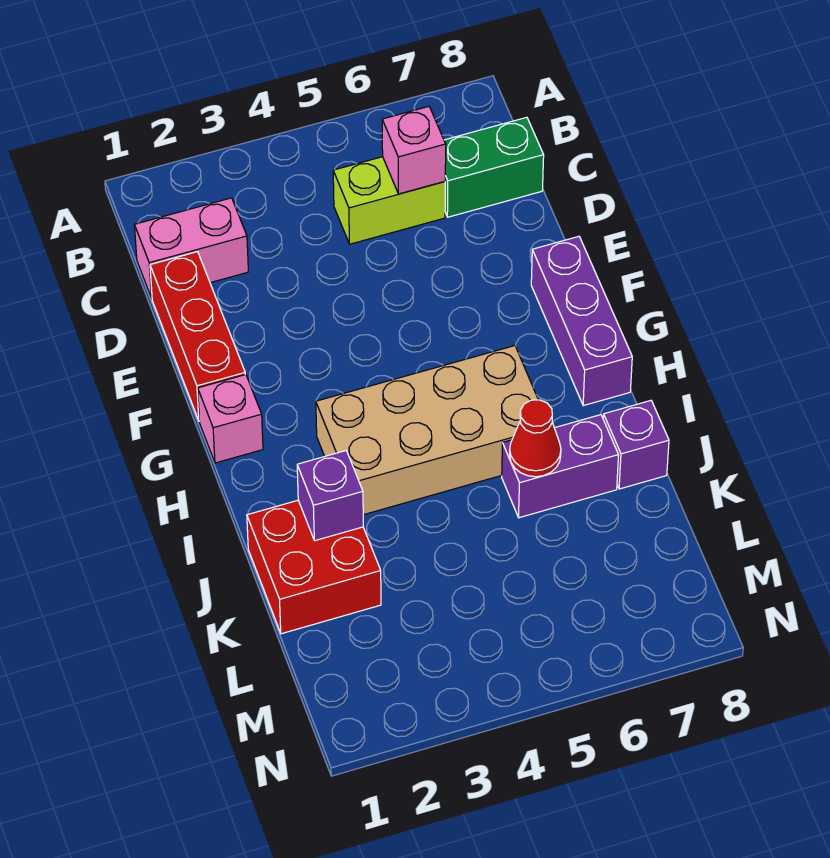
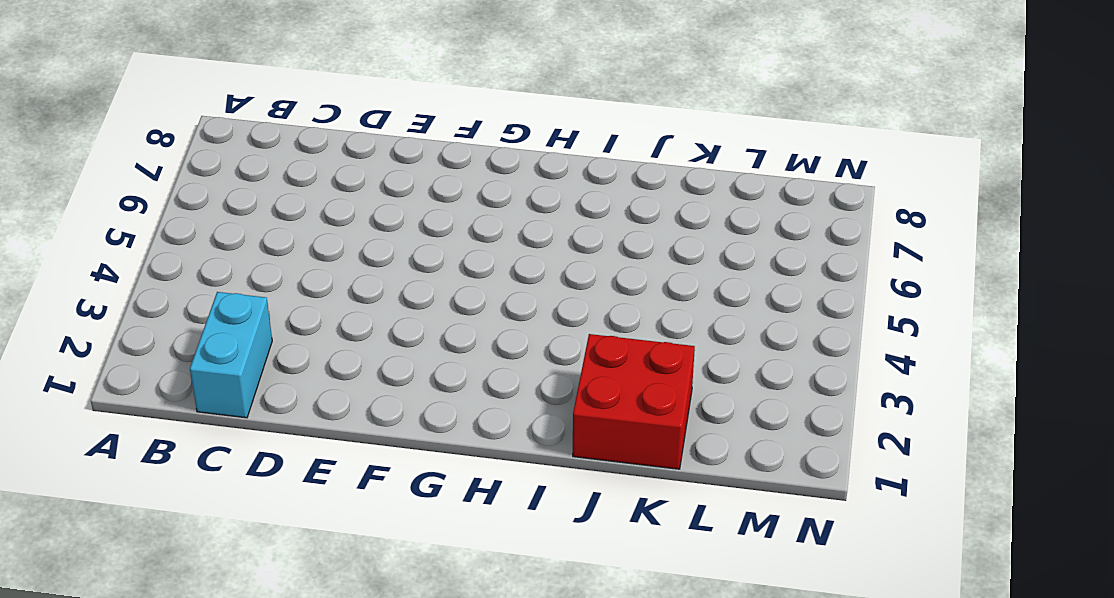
cyan 1x2 brick [190,292,272,418] -> pink 1x2 brick [134,198,248,298]
none -> lime 1x2 brick [333,157,445,244]
none -> green 1x2 brick [444,117,544,217]
none -> red 1x3 brick [150,252,245,420]

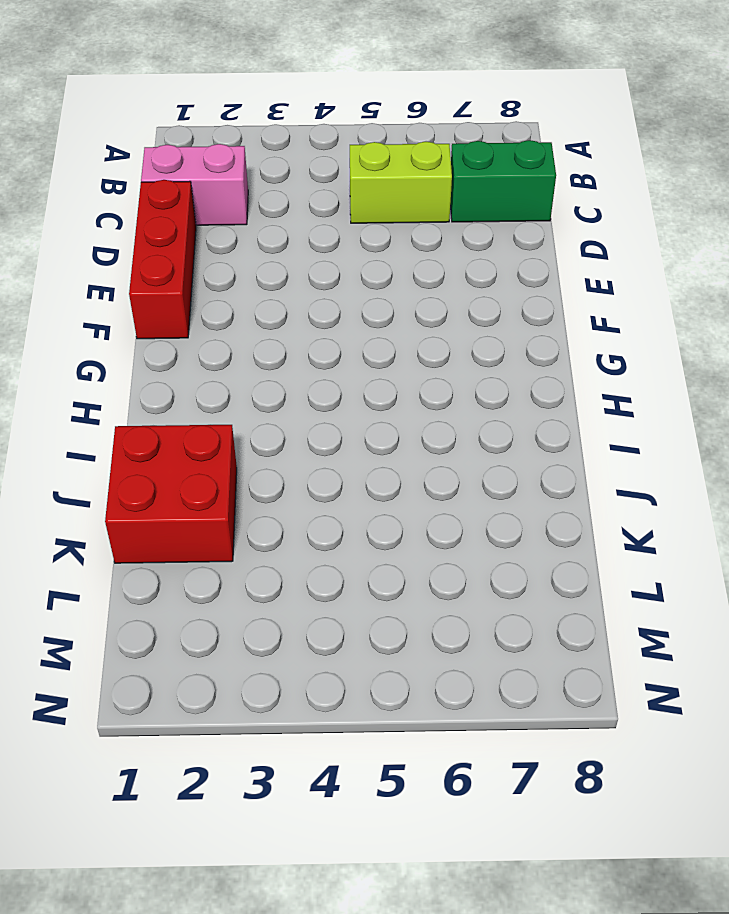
none -> purple 1x3 brick [531,236,632,406]
none -> pink 1x1 brick [198,375,263,463]
none -> tan 2x4 brick [316,346,538,515]

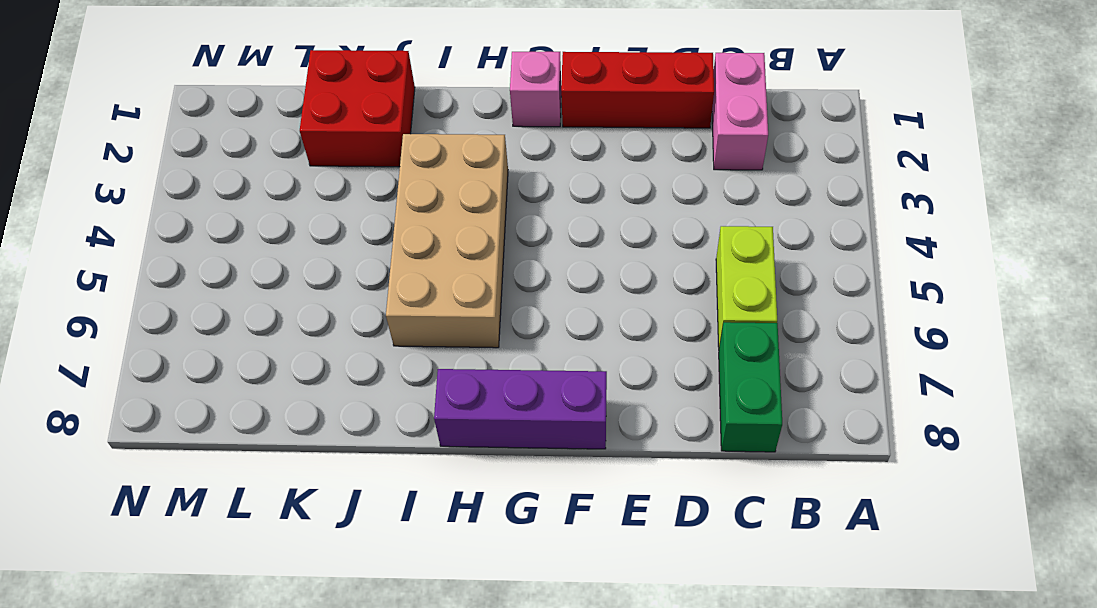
none -> purple 1x2 brick [502,415,618,518]
none -> purple 1x1 brick [603,401,669,489]
none -> pink 1x1 brick [382,107,446,194]

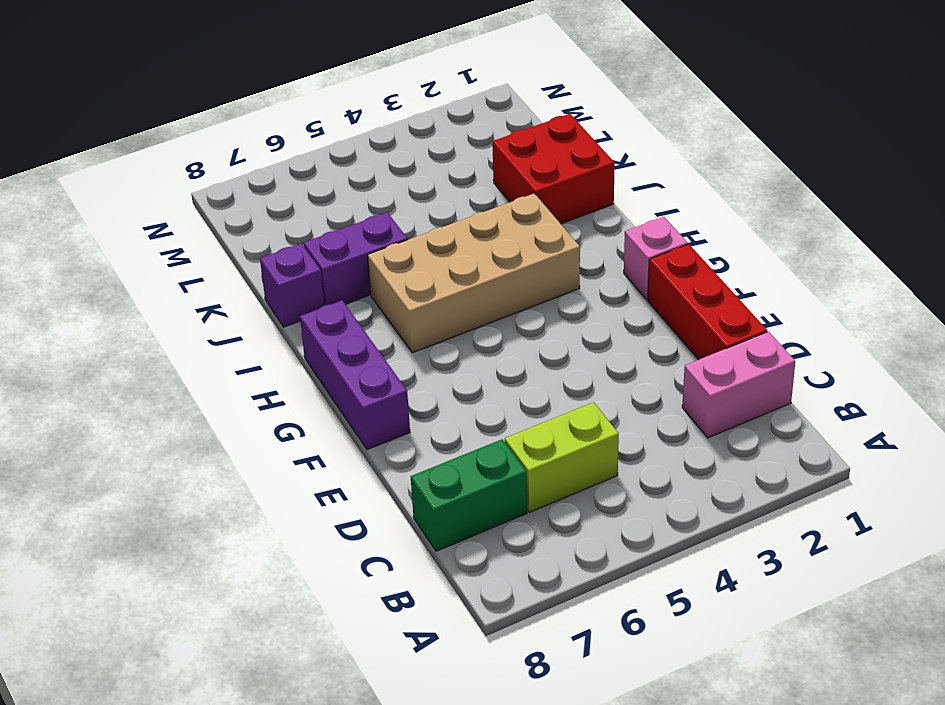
none -> pink 1x1 brick [382,107,446,194]
none -> purple 1x1 brick [297,451,363,541]
none -> red 1x1 cone [510,400,561,477]

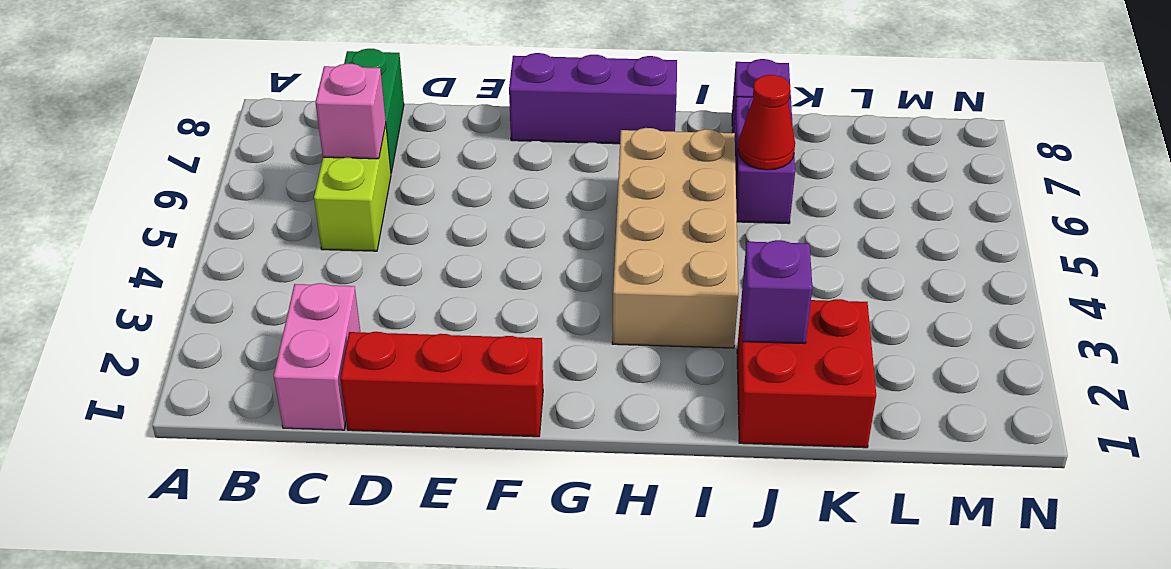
none -> pink 1x1 brick [198,375,263,463]

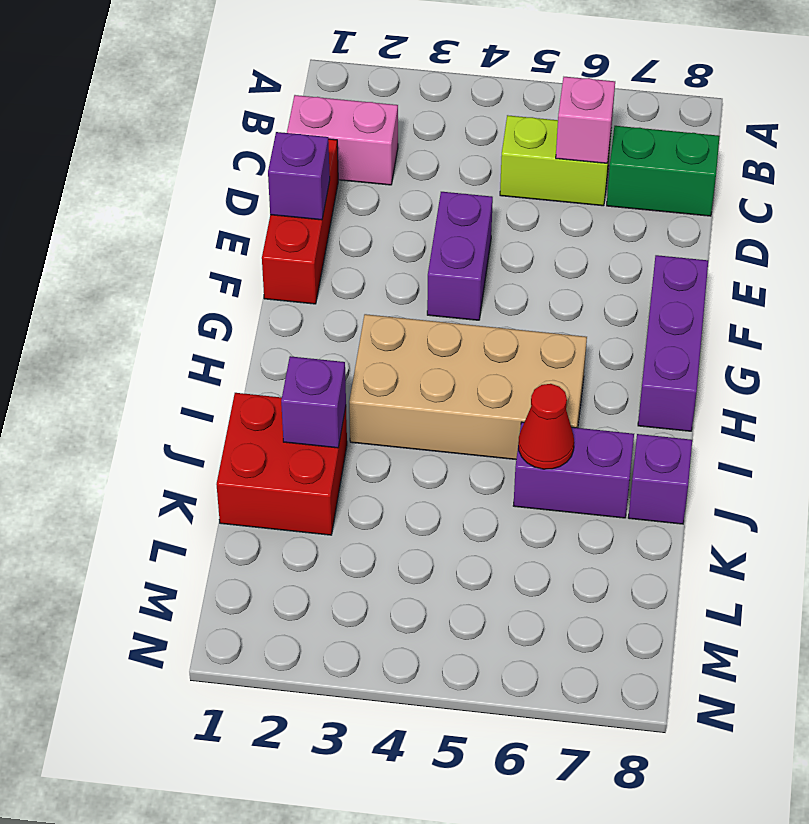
purple 1x1 brick [268,132,330,220] -> none
purple 1x2 brick [427,192,493,320] -> none
none -> pink 1x1 brick [198,375,263,463]

